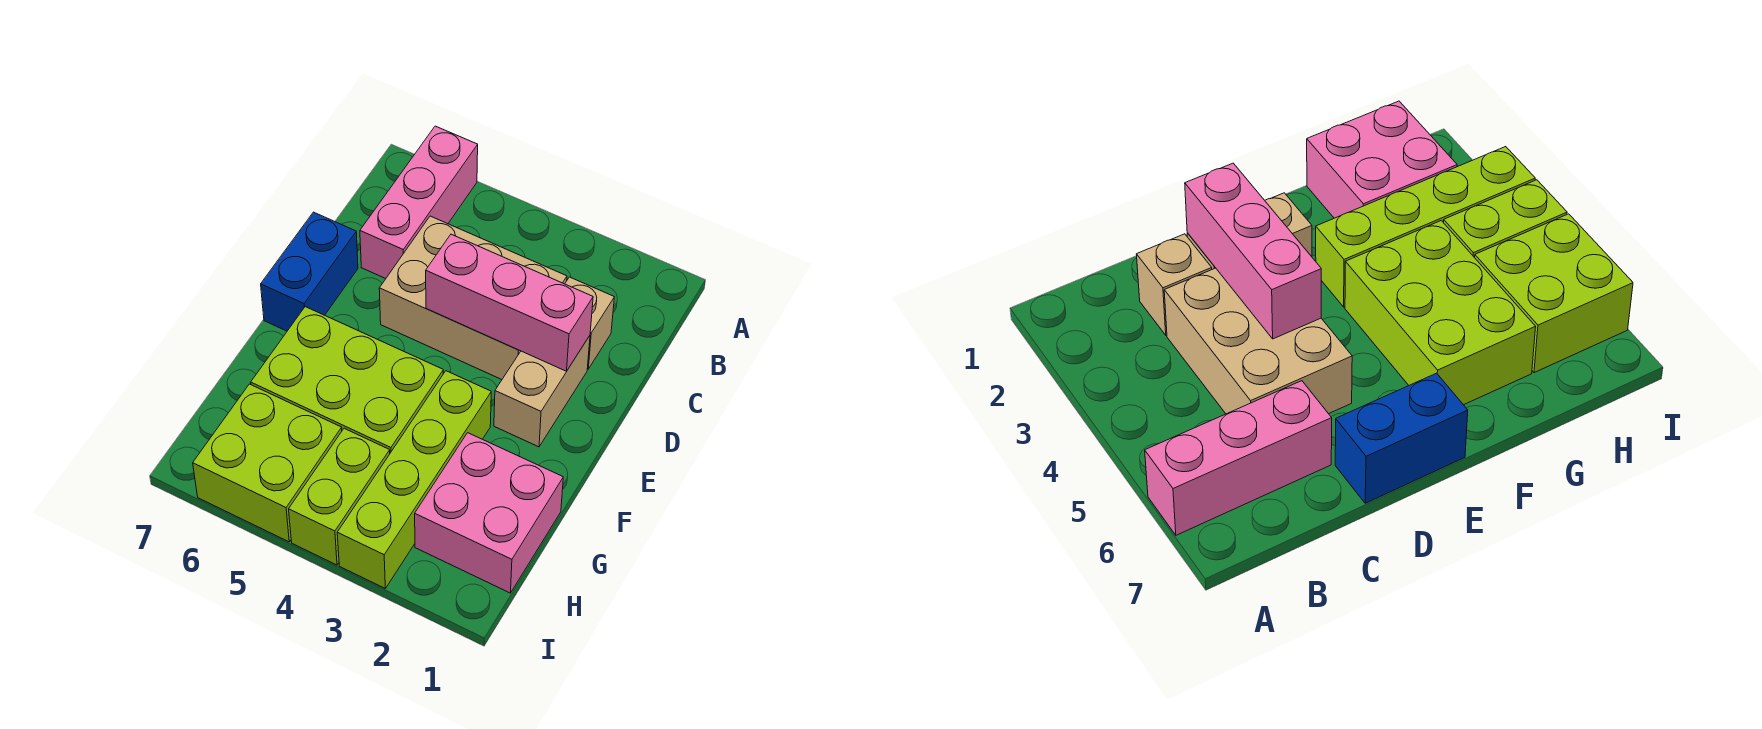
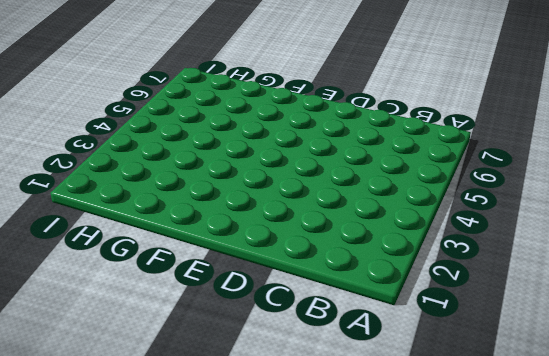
none -> pink 1x3 brick [360,126,478,279]
none -> tan 1x1 brick [565,277,614,369]

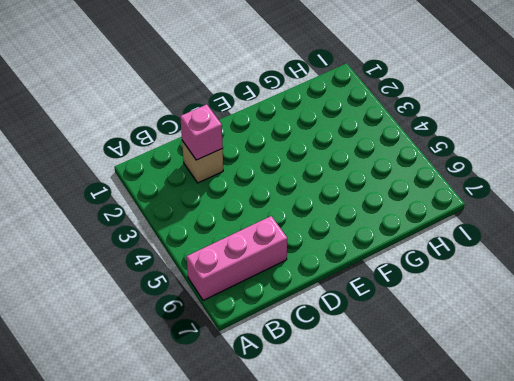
pink 1x1 brick [180,104,223,160] -> none
none -> tan 2x3 brick [379,216,567,380]
none -> tan 1x2 brick [494,336,590,447]

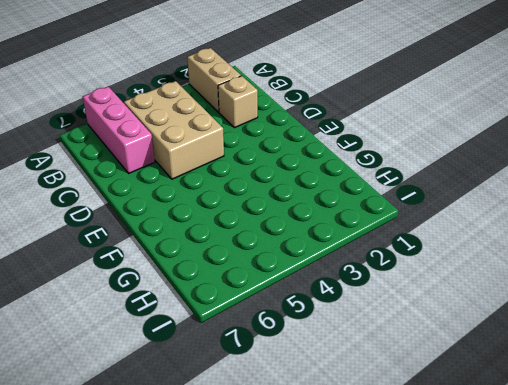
tan 1x2 brick [187,48,241,112] -> tan 1x2 brick moved to [494,336,590,447]
tan 2x3 brick [124,81,224,179] -> tan 2x3 brick turned to [379,216,567,380]
none -> blue 1x2 brick [261,212,358,331]
none -> lime 1x4 brick [337,371,491,588]

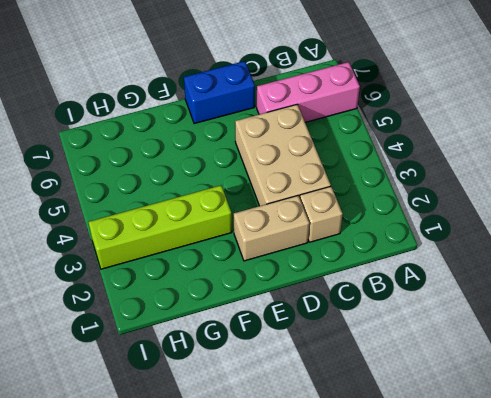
none -> lime 2x3 brick [251,307,443,453]
none -> pink 2x2 brick [415,433,563,593]

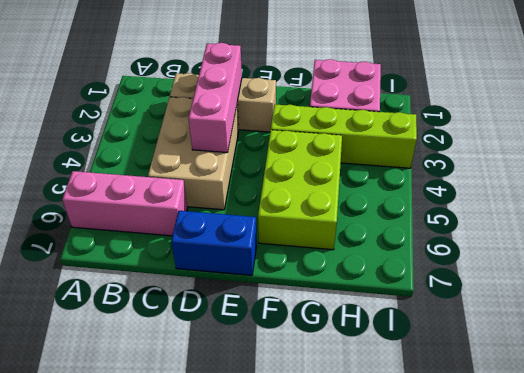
none -> lime 1x2 brick [289,428,390,565]
none -> lime 2x2 brick [193,384,342,542]

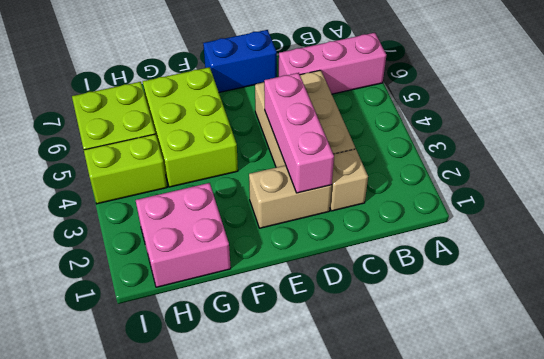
none -> lime 1x4 brick [337,371,491,588]

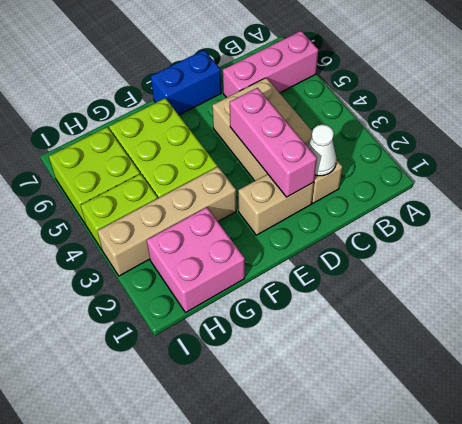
white 1x1 cone [308,124,337,176] -> none
tan 1x4 brick [97,167,236,276] -> lime 1x4 brick [337,371,491,588]

